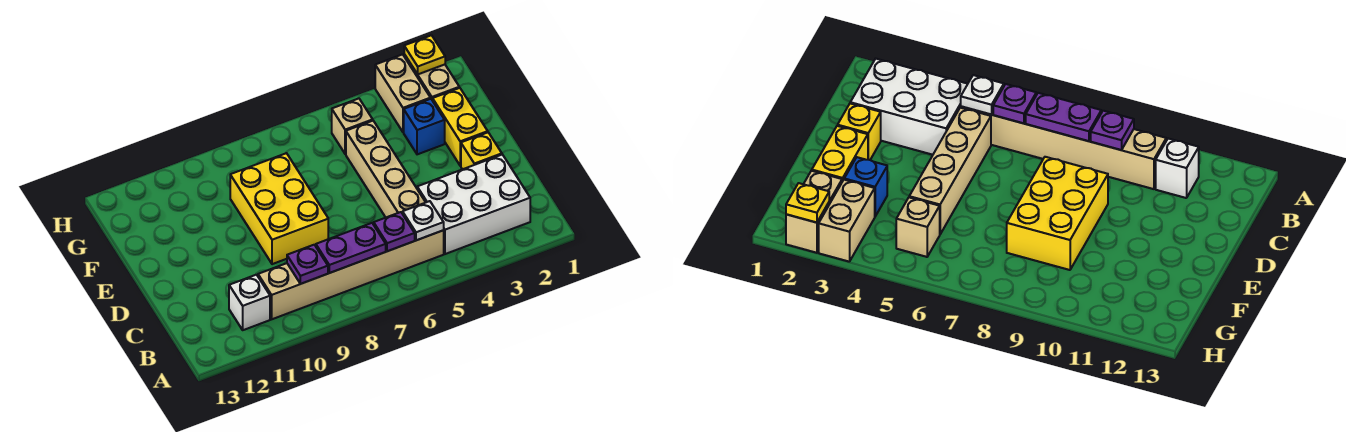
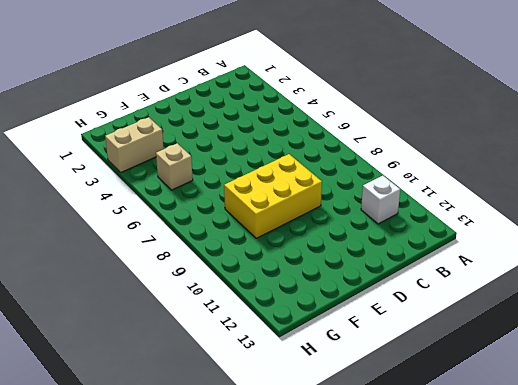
none -> white 2x3 brick [417,155,530,254]
none -> tan 1x6 brick [258,230,444,319]
none -> tan 1x4 brick [346,121,426,217]

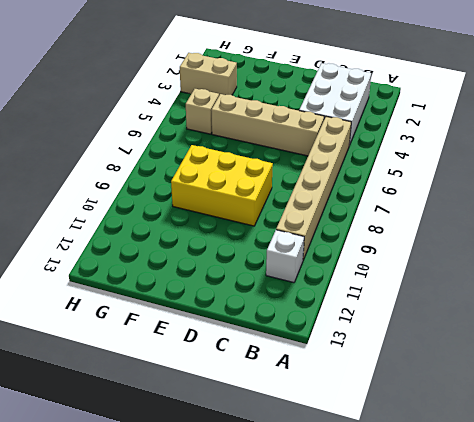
none -> yellow 1x1 brick [461,133,502,169]
none -> yellow 1x2 brick [433,88,488,166]
none -> blue 1x1 brick [404,99,445,154]

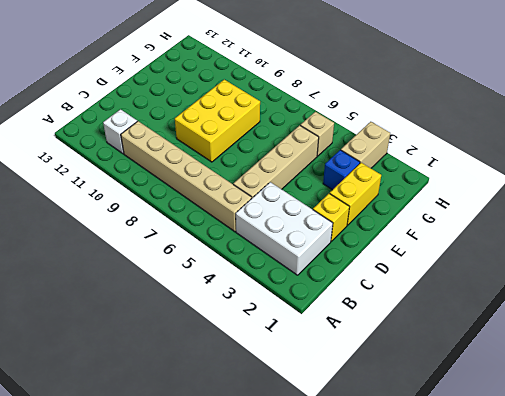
none -> tan 1x2 brick [404,54,459,101]
none -> white 1x1 plate [403,201,444,240]
none -> purple 1x1 plate [374,212,415,251]

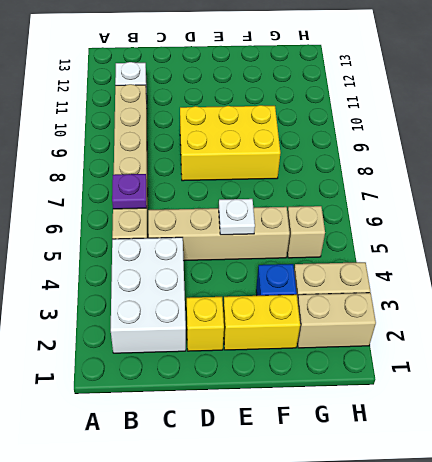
white 1x1 plate [219,199,255,235] -> white 1x1 plate moved to [403,201,444,240]
none -> purple 1x2 plate [316,223,386,273]
none -> purple 1x1 plate [287,245,328,284]
none -> yellow 1x1 plate [404,35,445,74]

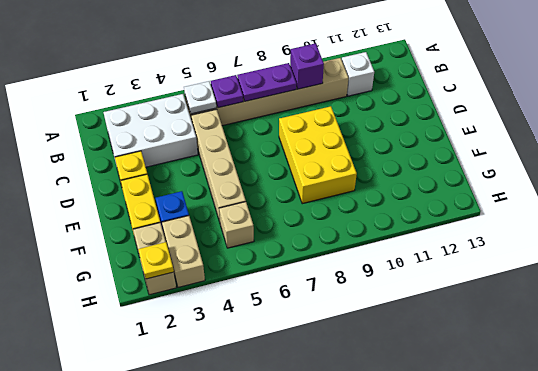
purple 1x1 brick [290,43,324,89] -> purple 1x1 plate [287,245,328,284]

